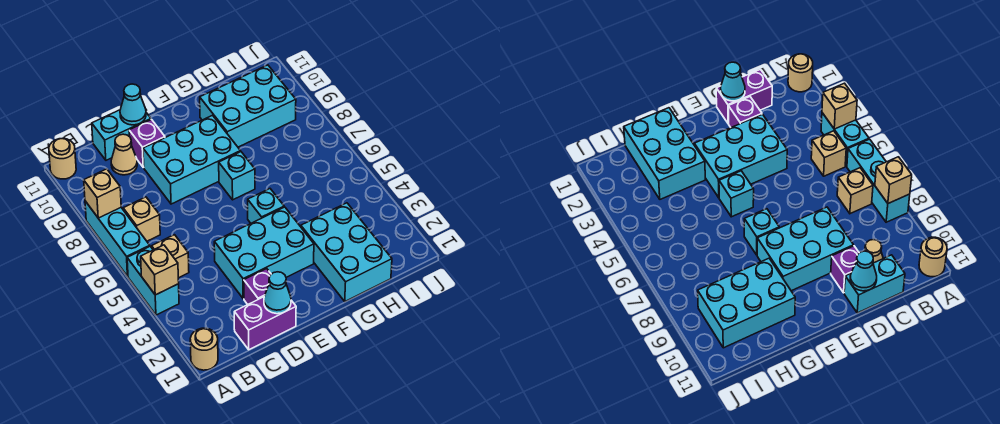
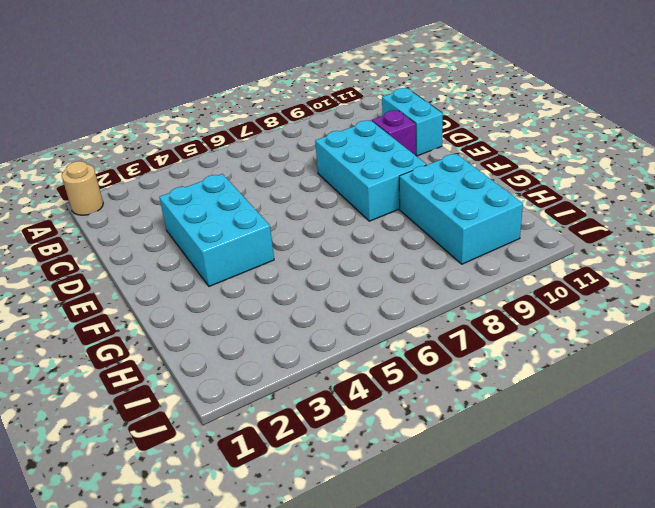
none -> cyan 1x2 brick [127,246,179,315]
none -> cyan 1x3 brick [85,201,150,276]
none -> tan 1x1 round brick [49,139,76,179]

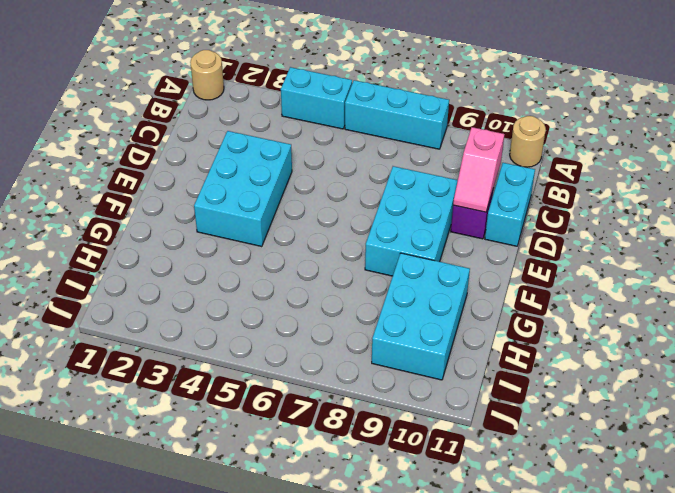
pink 1x2 slope [453,127,504,212] -> none
none -> tan 1x1 brick [152,235,189,278]
none -> tan 1x1 brick [123,197,160,241]
none -> purple 1x2 brick [234,297,296,350]

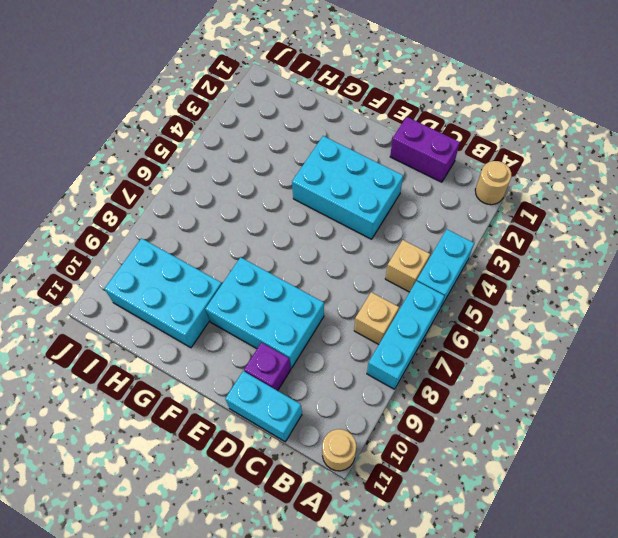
none -> tan 1x1 cone [111,134,137,175]
none -> purple 1x1 brick [244,269,271,305]
none -> cyan 1x1 brick [248,189,284,223]

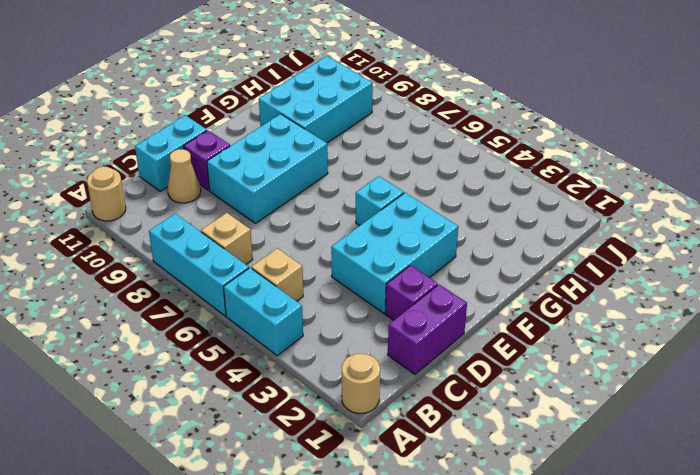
none -> cyan 1x1 brick [219,152,255,200]
none -> cyan 2x3 brick [301,203,392,301]
none -> tan 1x1 brick [141,245,179,295]

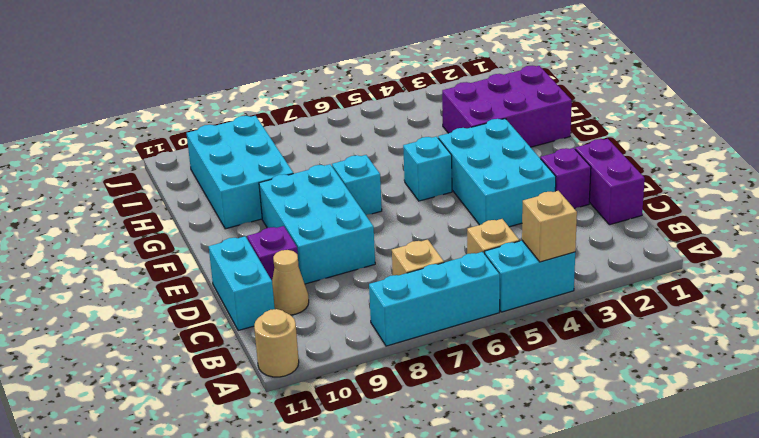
purple 2x3 brick [442,66,572,147] -> cyan 2x3 brick [301,203,392,301]
none -> tan 1x1 round brick [190,328,218,370]
none -> tan 1x1 brick [84,169,121,218]
none -> cyan 1x1 cone [264,272,291,314]

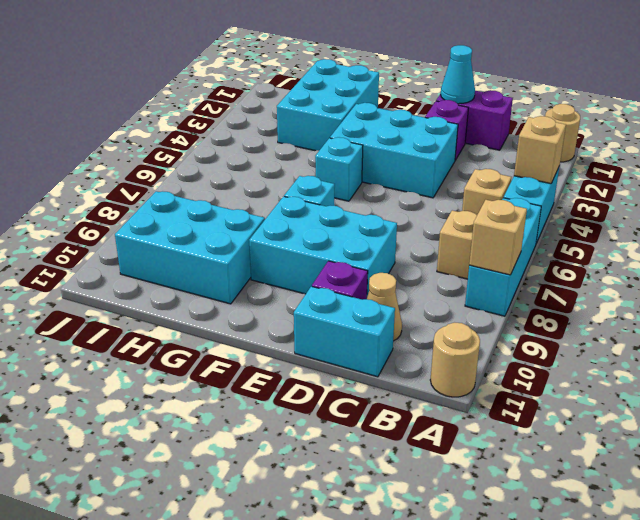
none -> cyan 1x1 cone [120,84,146,125]

